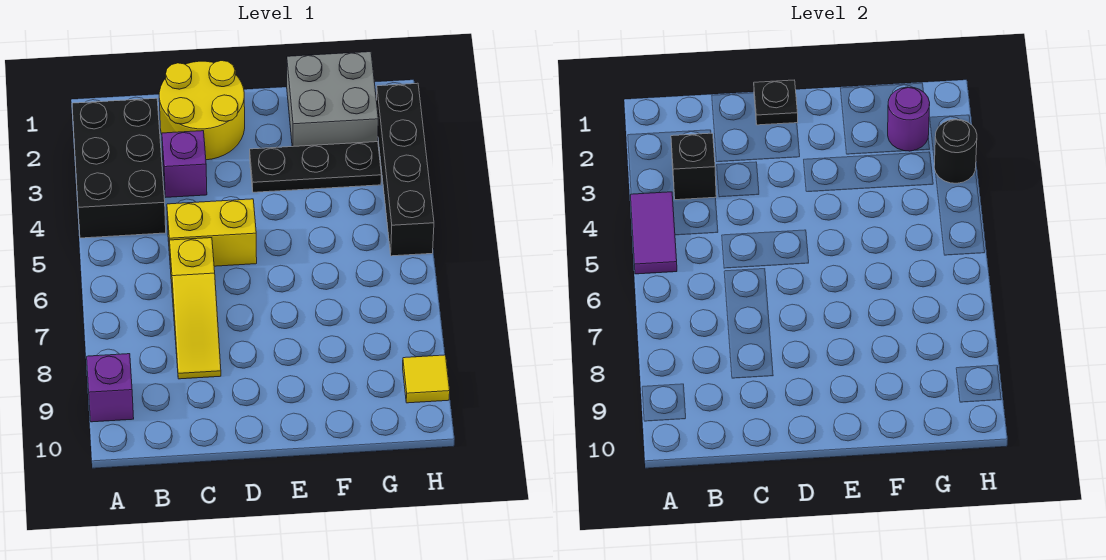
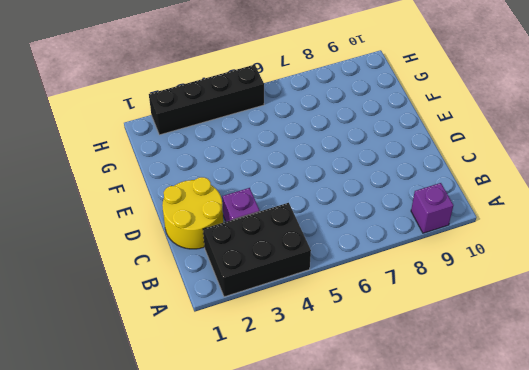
none -> yellow 1x2 brick [167,199,257,266]
none -> yellow 1x3 slope [170,238,221,379]
none -> black 1x3 plate [250,142,381,192]

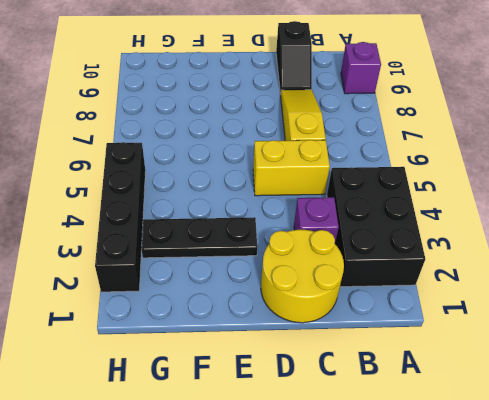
black 1x2 slope [276,21,312,93] -> none
none -> grey 2x2 brick [287,52,378,147]
none -> yellow 1x1 tile [403,355,450,403]
none -> purple 1x2 tile [631,192,677,274]

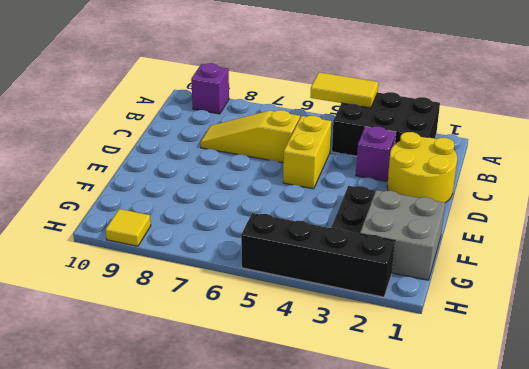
yellow 1x2 tile [310,72,378,108] -> purple 1x2 tile [631,192,677,274]
none -> black 1x1 brick [671,133,716,200]
none -> black 1x1 plate [754,80,798,125]
none -> purple 1x1 round brick [888,87,930,151]

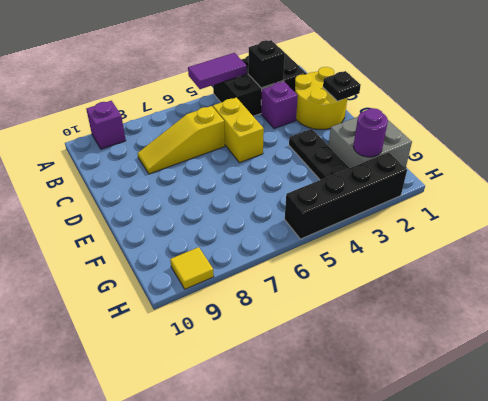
none -> black 1x1 round brick [934,119,977,183]

